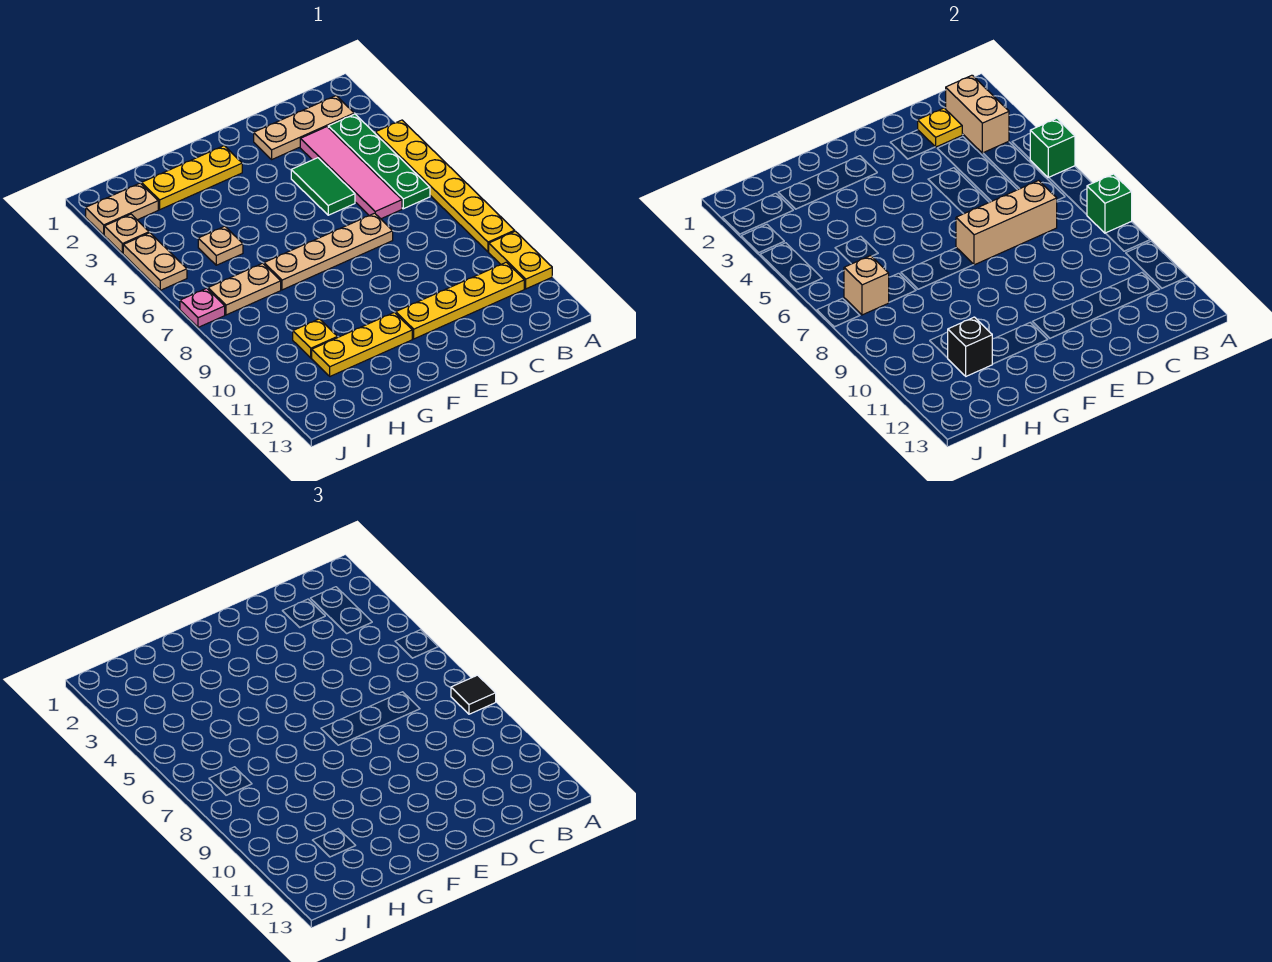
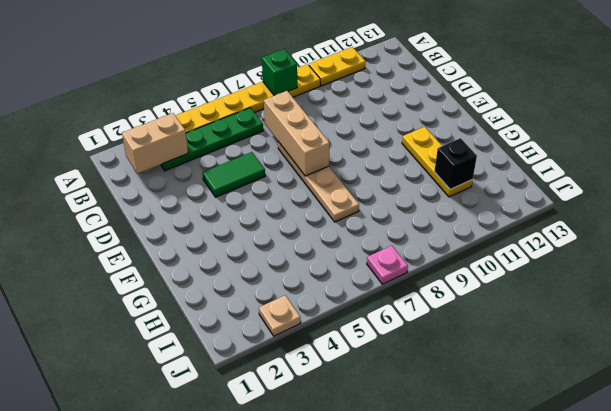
none -> tan 1x3 plate [254,96,354,159]
none -> yellow 1x4 plate [396,262,524,339]
none -> pink 1x4 tile [300,127,402,219]

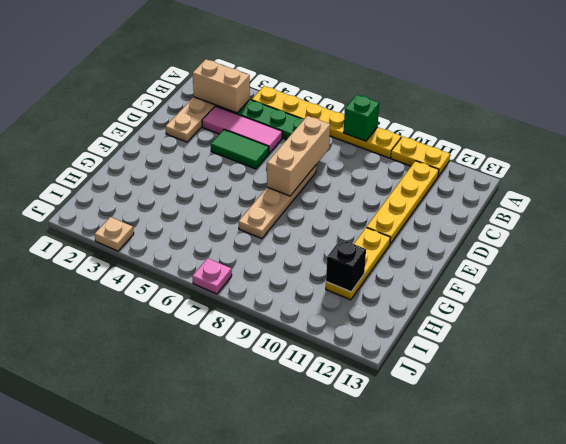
pink 1x3 tile [202,106,282,153] -> pink 1x4 tile [300,127,402,219]
none -> yellow 1x3 plate [142,146,242,210]
none -> tan 1x1 plate [198,226,243,265]
none -> tan 1x2 plate [208,263,281,315]

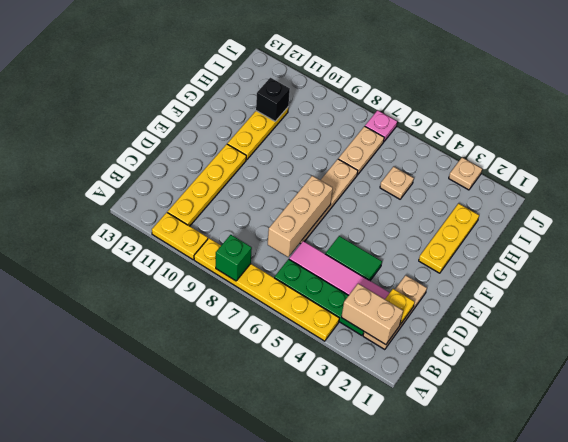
none -> yellow 1x1 plate [293,319,337,358]
none -> tan 1x2 plate [86,183,158,235]
none -> tan 1x2 plate [123,233,187,290]

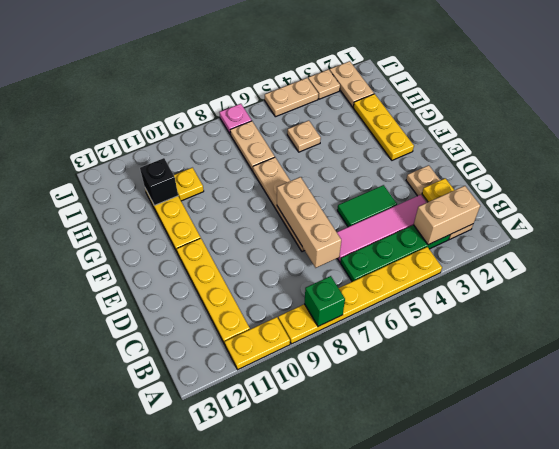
none -> green 1x1 brick [1030,118,1075,178]
none -> tan 1x1 brick [844,256,889,315]
none -> black 1x1 tile [451,675,496,714]

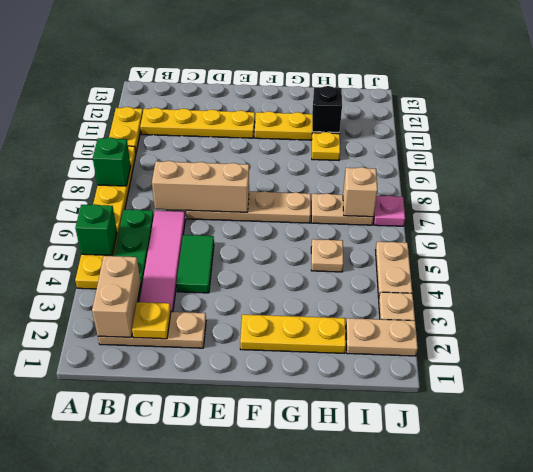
none -> black 1x1 tile [451,675,496,714]

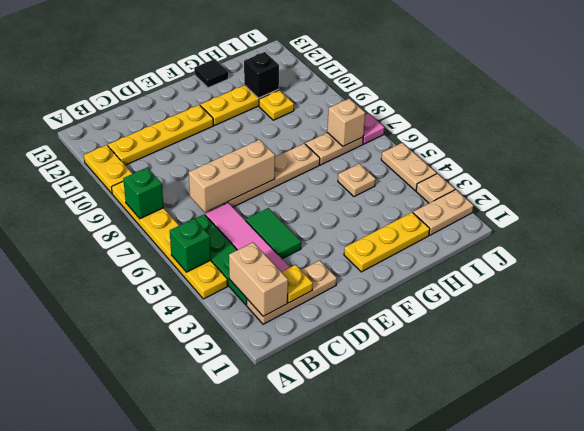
black 1x1 tile [194,59,228,88] -> black 1x1 tile moved to [451,675,496,714]

